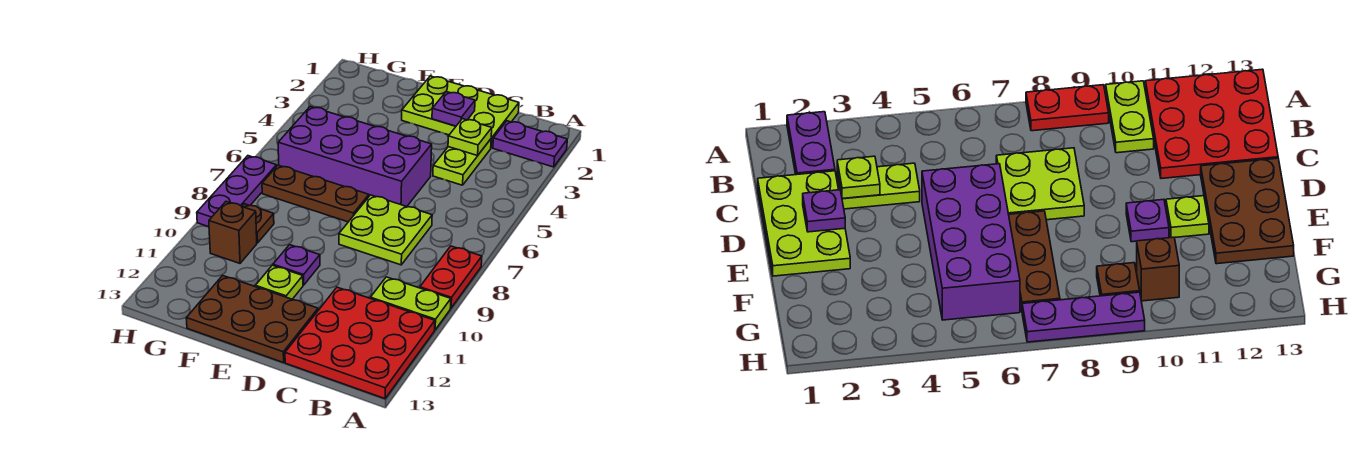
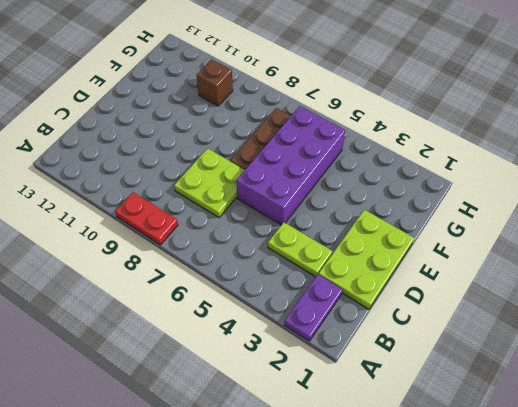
none -> lime 1x2 plate [370,277,451,330]
none -> red 3x3 plate [285,287,435,399]
none -> brown 2x3 plate [186,276,318,363]

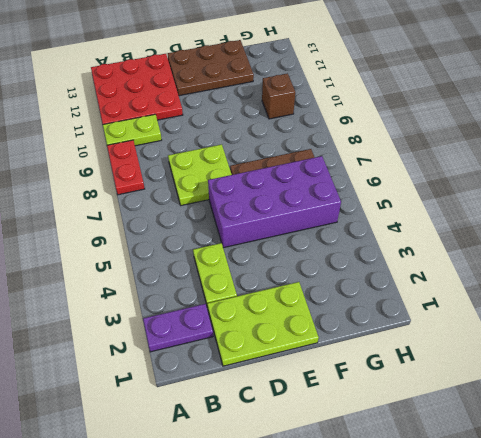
none -> purple 1x1 plate [273,245,320,285]
none -> lime 1x1 plate [255,265,303,299]
none -> brown 1x1 plate [242,204,274,243]

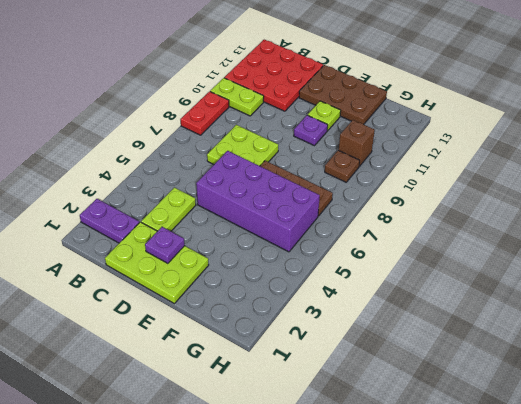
none -> purple 1x3 plate [197,156,277,227]
none -> lime 1x1 plate [448,119,492,156]

